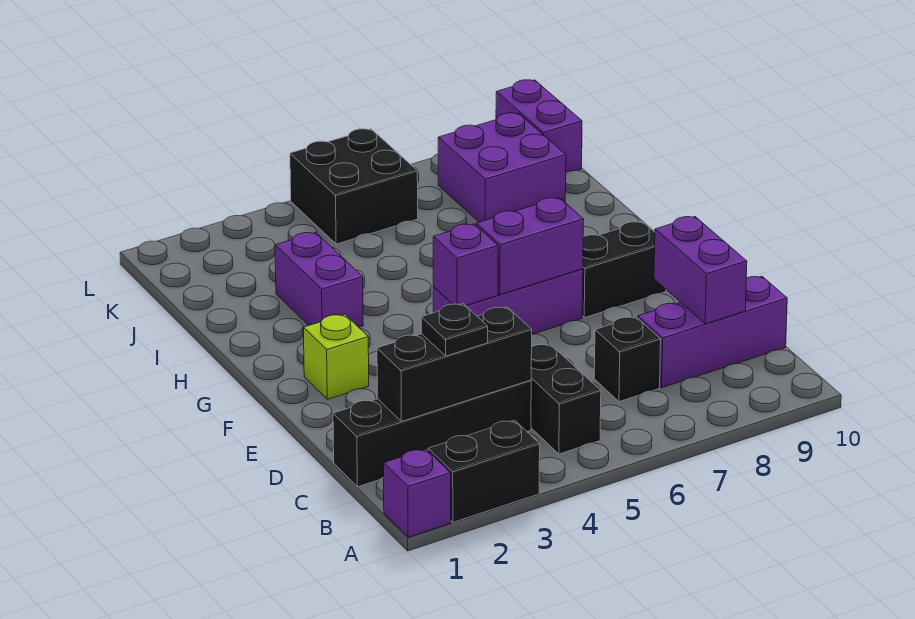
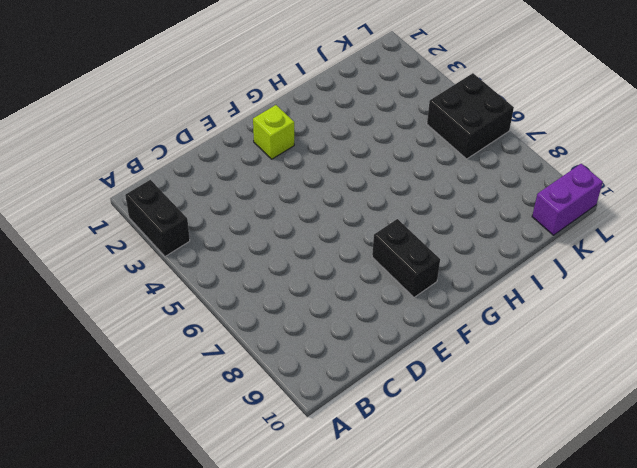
none -> purple 1x1 brick [383,449,451,537]
none -> black 1x2 brick [531,344,601,454]
none -> black 1x4 brick [333,380,531,487]

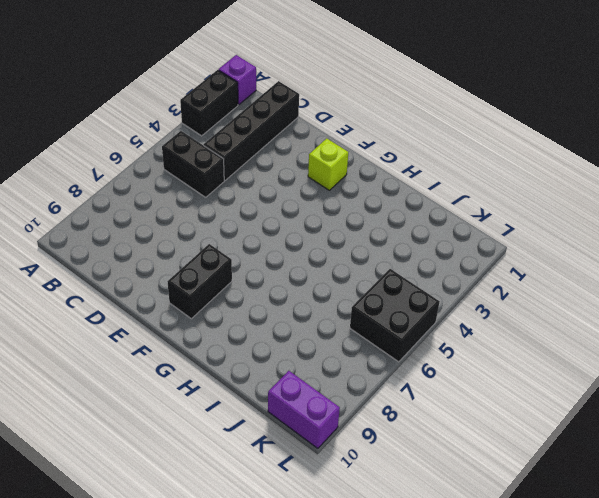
none -> black 1x1 brick [594,317,661,402]
none -> purple 1x3 brick [638,276,787,388]
none -> purple 1x3 brick [433,269,583,334]

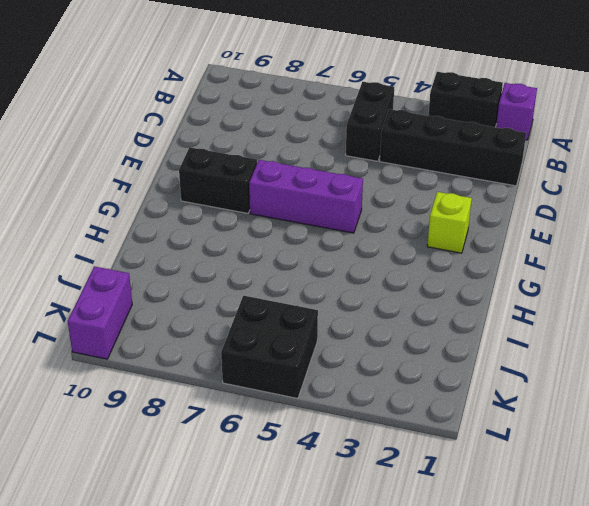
none -> black 1x1 brick [594,317,661,402]
none -> purple 1x3 brick [638,276,787,388]
none -> purple 1x2 brick [275,232,363,327]

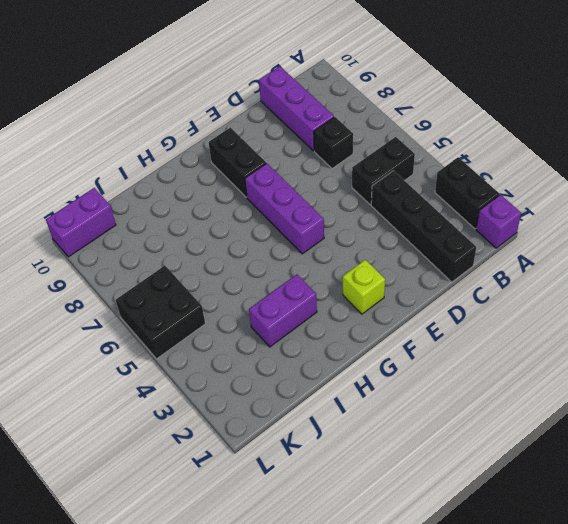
none -> purple 2x2 brick [438,113,566,222]
none -> black 1x3 brick [377,307,532,422]
none -> purple 1x2 brick [654,217,747,324]

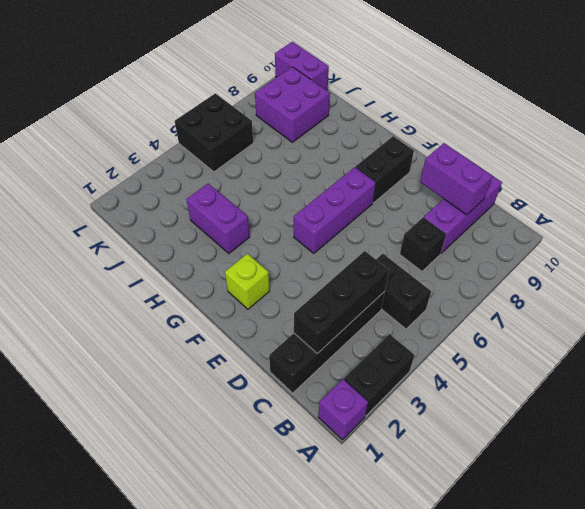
none -> purple 1x1 brick [433,224,498,306]
none -> purple 1x2 brick [476,198,584,295]
none -> black 1x1 plate [421,304,488,356]

